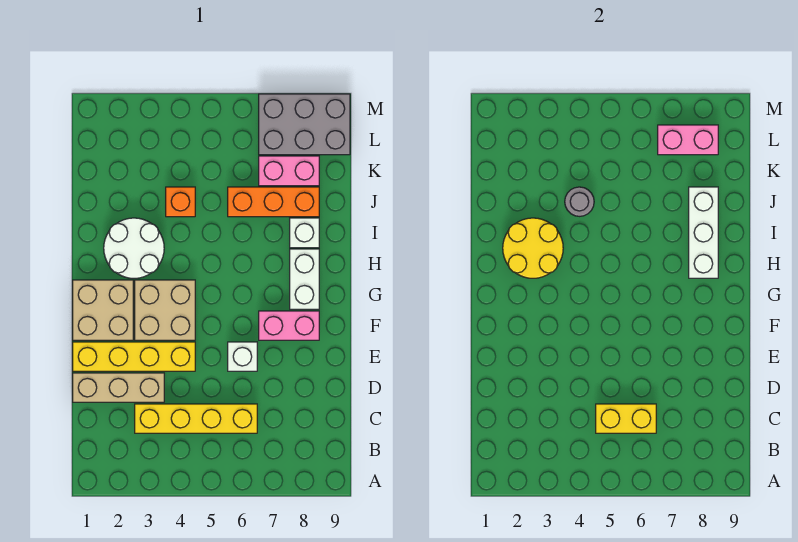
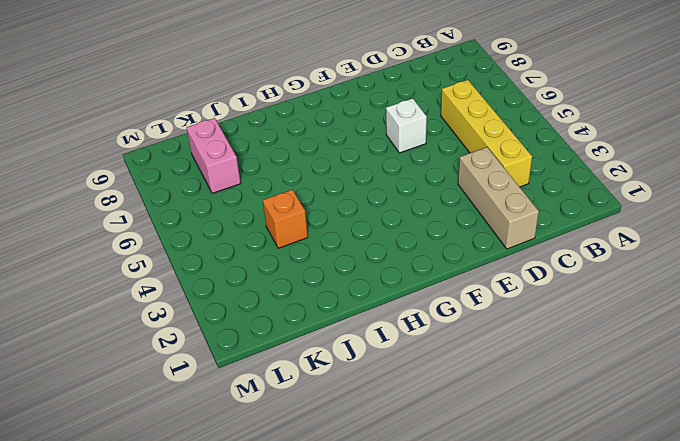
none -> yellow 1x4 brick [73,342,195,371]
none -> tan 2x2 brick [73,280,133,340]
none -> tan 2x2 brick [135,280,195,340]

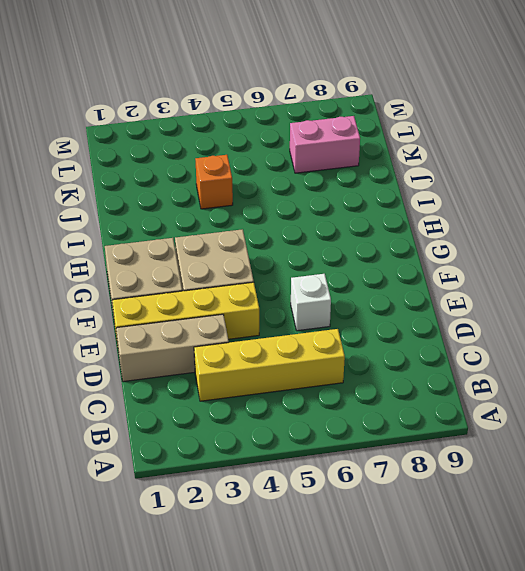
none -> pink 1x2 brick [259,311,319,340]
none -> white 1x2 brick [290,249,319,309]
none -> white 2x2 round brick [104,218,164,278]

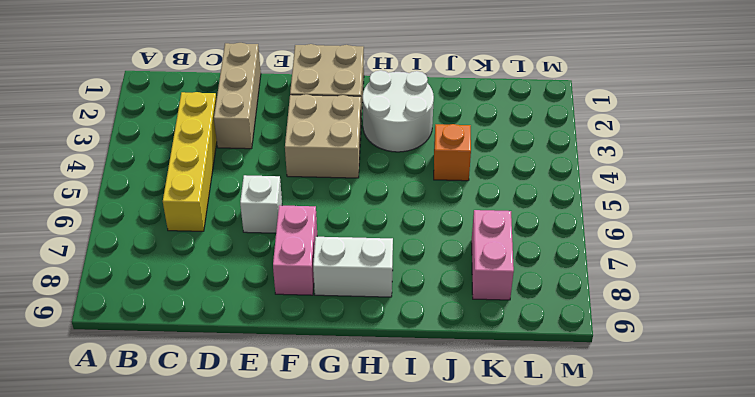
none -> yellow 1x4 brick [73,342,195,371]
none -> white 1x1 brick [290,218,319,248]
none -> orange 1x3 brick [228,187,319,217]

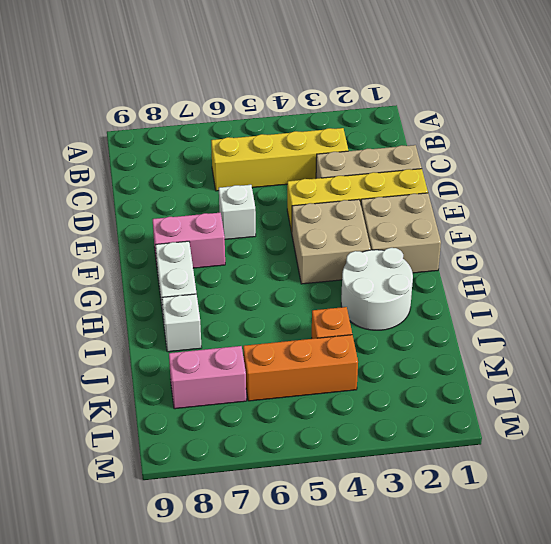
orange 1x3 brick [243,335,358,401] -> orange 1x3 brick moved to [228,187,319,217]
none -> grey 2x3 brick [259,94,350,155]
none -> yellow 1x2 brick [596,404,656,433]
none -> yellow 2x2 round brick [503,218,563,278]

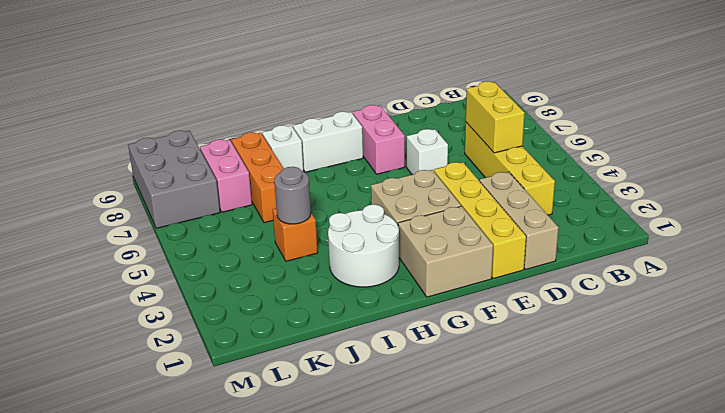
none -> yellow 2x2 round brick [503,218,563,278]
none -> white 1x3 brick [689,187,718,278]
none -> pink 1x2 brick [658,125,718,155]

